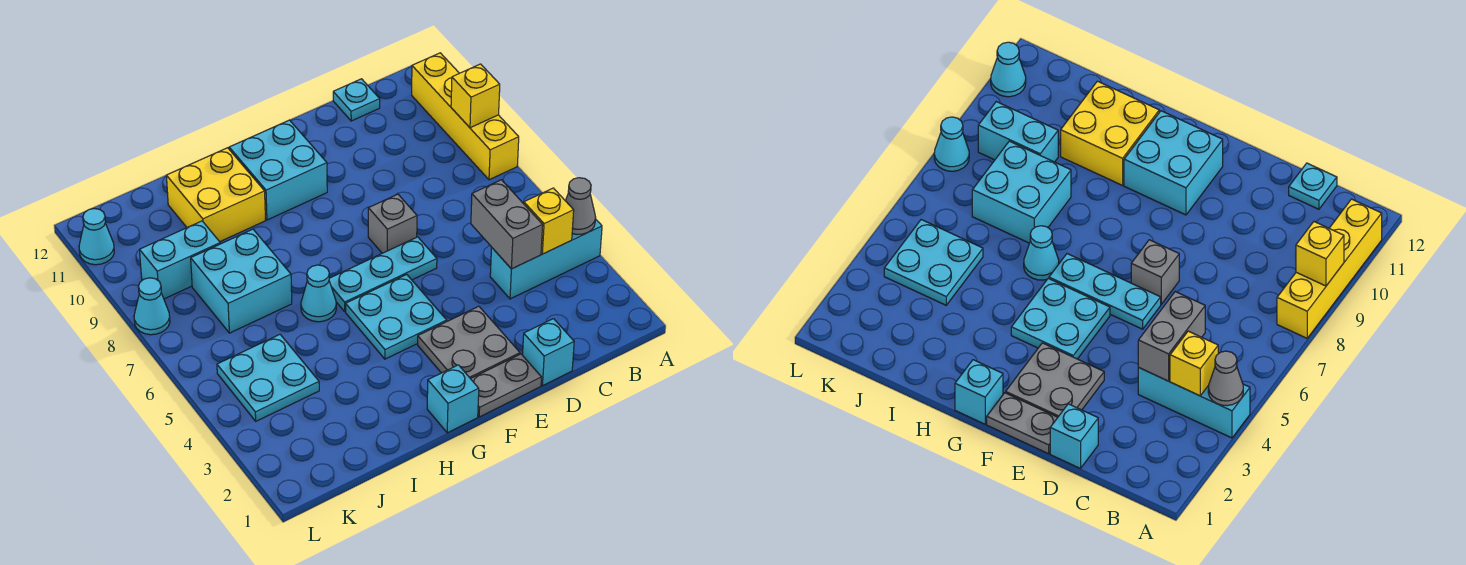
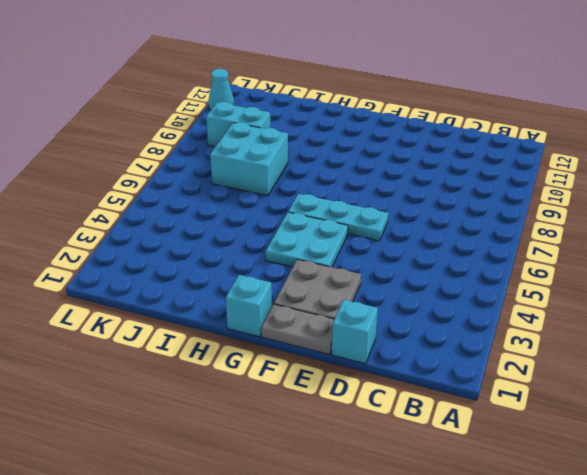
none -> cyan 1x3 brick [490,219,602,299]
none -> yellow 1x4 brick [412,53,519,180]
none -> cyan 1x1 plate [333,79,380,121]

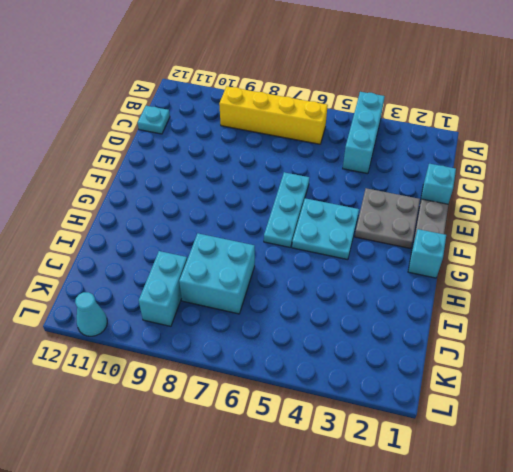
yellow 1x4 brick [219,86,328,144] -> yellow 1x4 brick moved to [412,53,519,180]
none -> grey 1x1 brick [368,194,417,253]
none -> cyan 2x2 brick [229,120,327,220]
none -> cyan 1x1 cone [301,265,336,322]

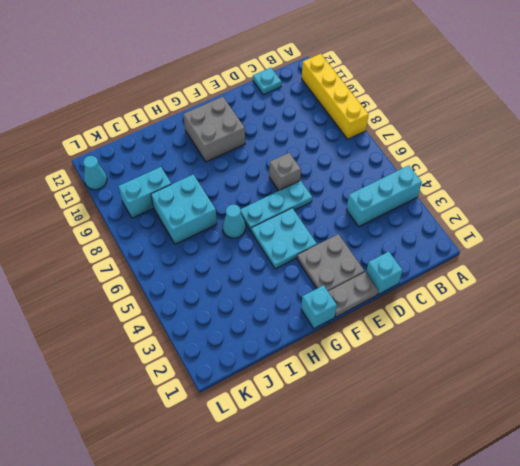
grey 2x2 brick [183,97,245,162] -> cyan 2x2 brick [229,120,327,220]
none -> yellow 2x2 brick [166,148,266,242]
none -> cyan 2x2 plate [217,335,319,421]
none -> cyan 1x1 cone [134,278,170,335]

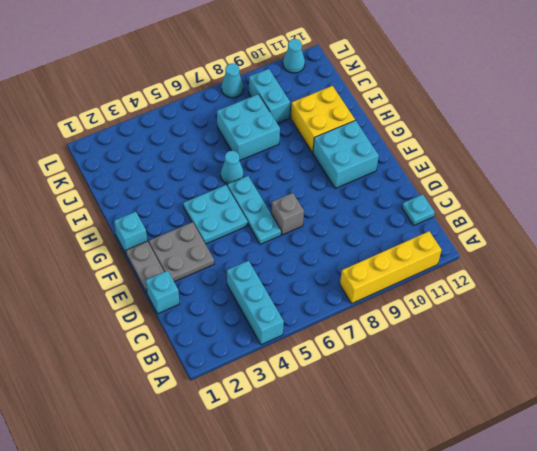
none -> cyan 2x2 plate [217,335,319,421]
none -> grey 1x1 cone [566,178,596,235]
none -> yellow 1x1 brick [451,64,500,128]

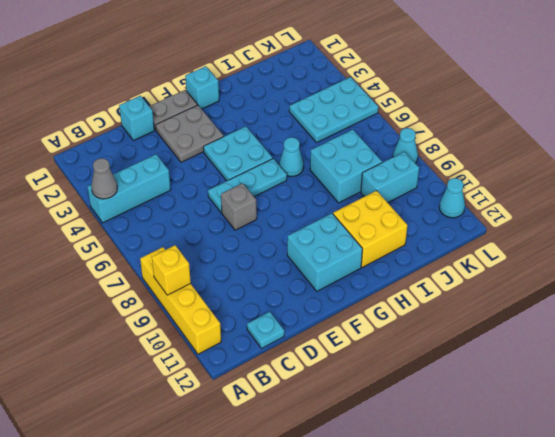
cyan 2x3 plate [289,77,378,142] -> cyan 2x2 plate [217,335,319,421]
none -> yellow 1x1 brick [523,188,574,254]
none -> grey 1x2 brick [471,180,543,269]

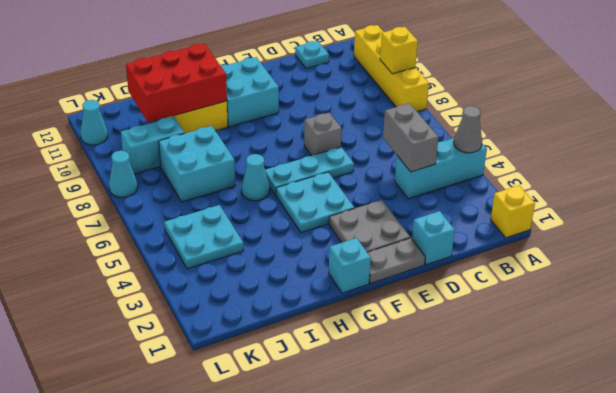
yellow 1x1 brick [491,185,535,238] -> yellow 1x1 brick moved to [523,188,574,254]
red 2x3 brick [126,44,227,123] -> none

